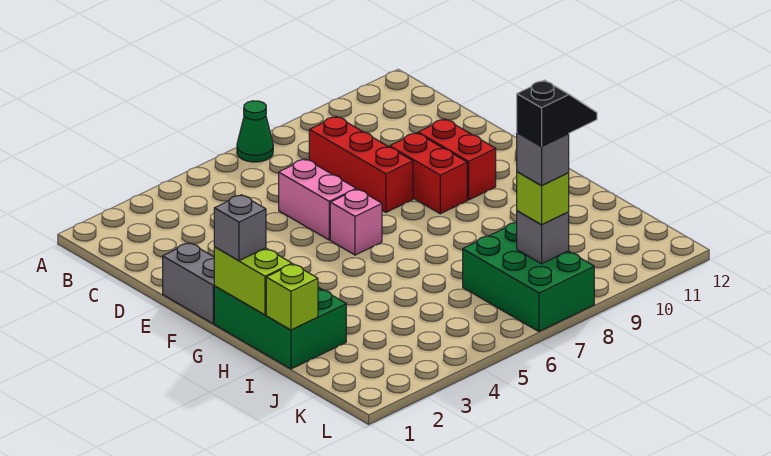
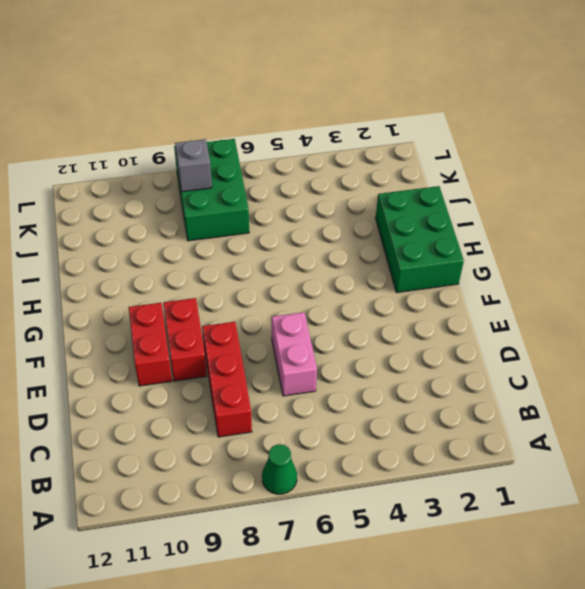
none -> grey 1x2 brick [163,243,214,324]
none -> pink 1x1 brick [330,189,382,255]
none -> lime 1x2 brick [214,247,292,315]

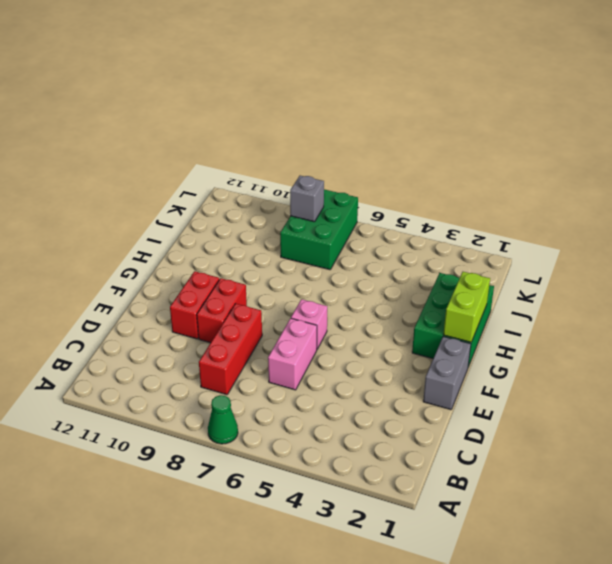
none -> lime 1x1 brick [266,264,318,330]
none -> grey 1x1 brick [214,195,266,261]
none -> lime 1x1 brick [517,172,569,225]

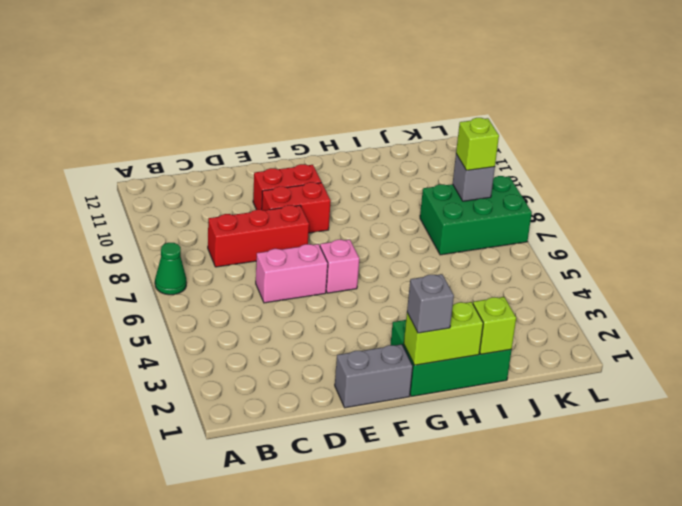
none -> grey 1x1 brick [517,133,569,186]
none -> black 1x2 slope [517,80,597,146]

